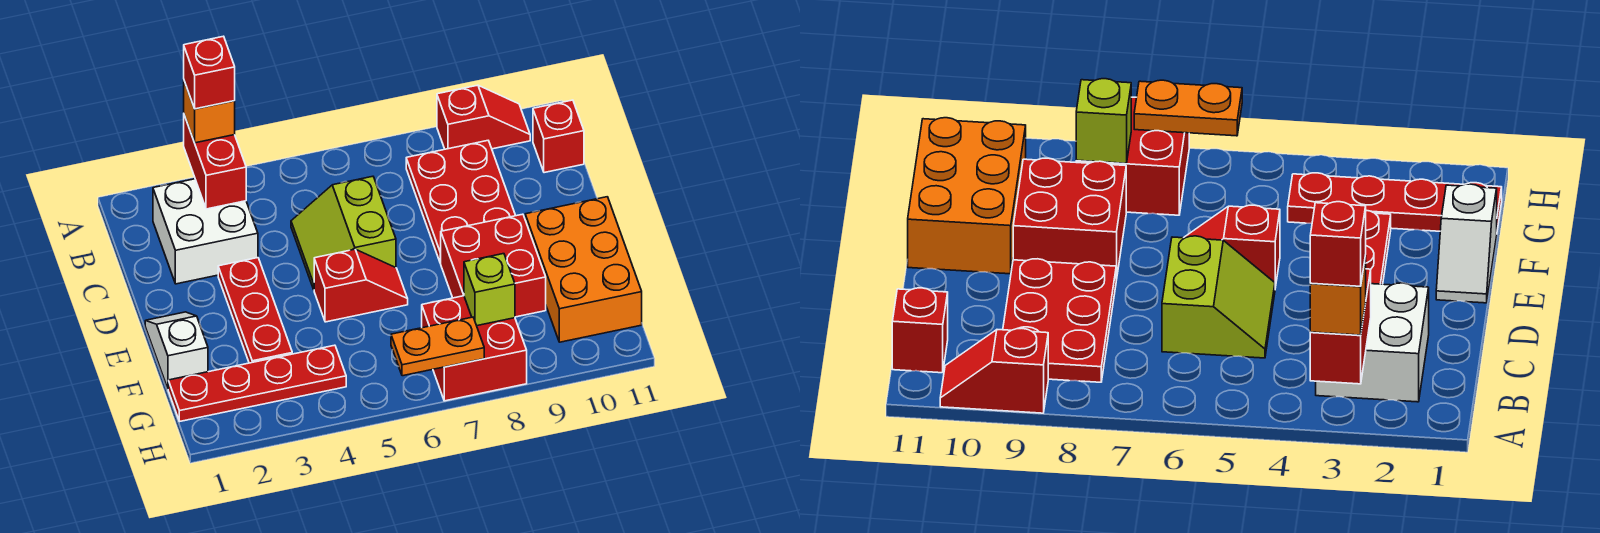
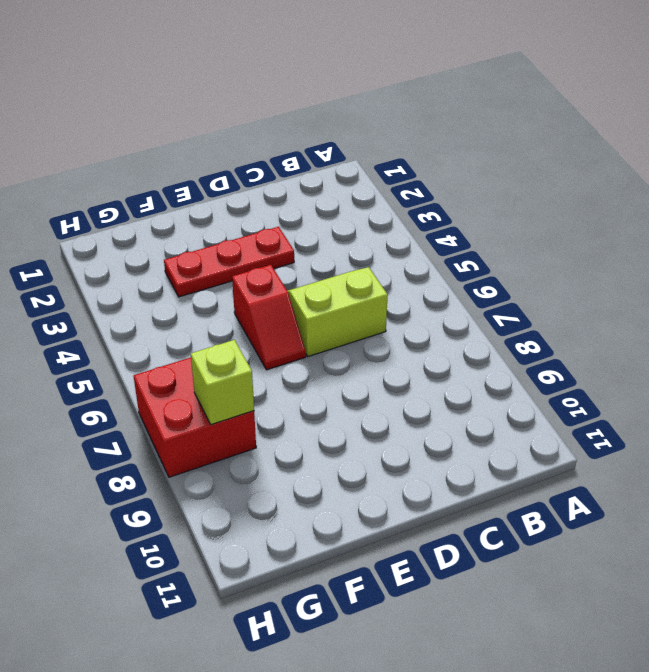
none -> red 1x2 slope [437,85,530,149]
none -> white 2x2 brick [153,179,258,284]
none -> red 2x3 plate [406,141,516,263]

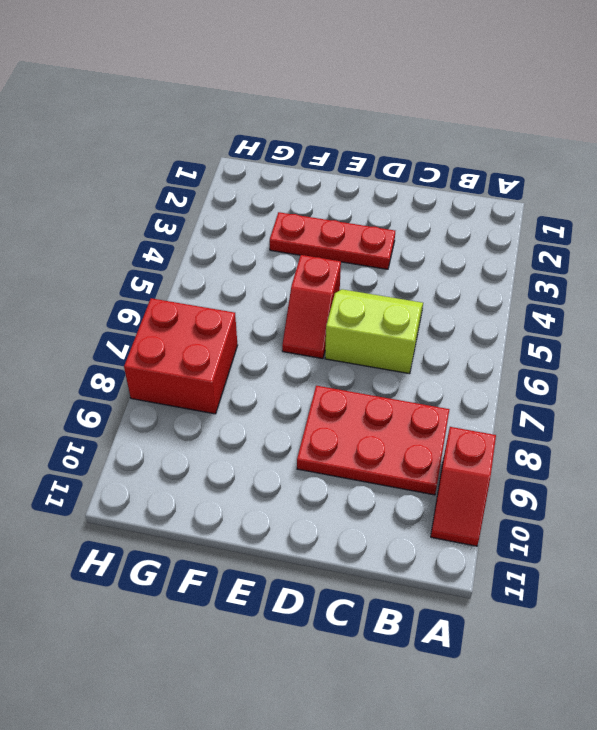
none -> white 2x2 brick [153,179,258,284]
none -> red 1x1 brick [533,100,584,173]
none -> white 1x2 slope [145,312,208,388]

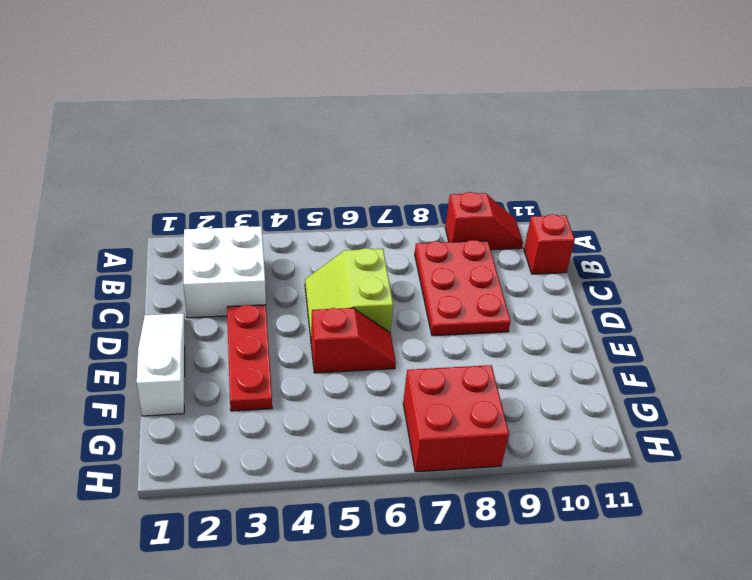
white 1x3 slope [137,313,185,416] -> white 1x2 slope [145,312,208,388]
none -> red 2x2 brick [440,214,546,317]
none -> orange 2x3 brick [525,197,642,342]
none -> red 1x4 plate [168,345,346,421]

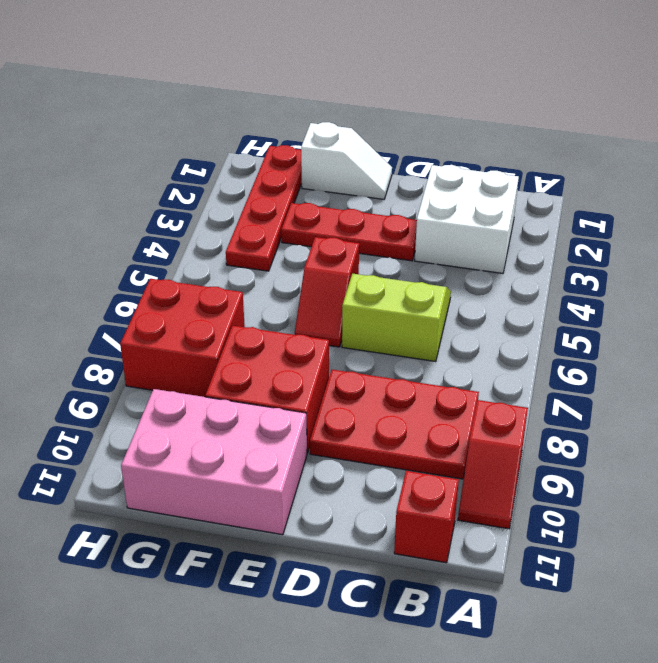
pink 2x3 brick [121,389,307,535] -> orange 2x3 brick [525,197,642,342]
none -> red 1x2 brick [184,115,246,209]
none -> lime 1x1 brick [464,254,515,326]
none -> orange 1x2 plate [391,317,484,376]

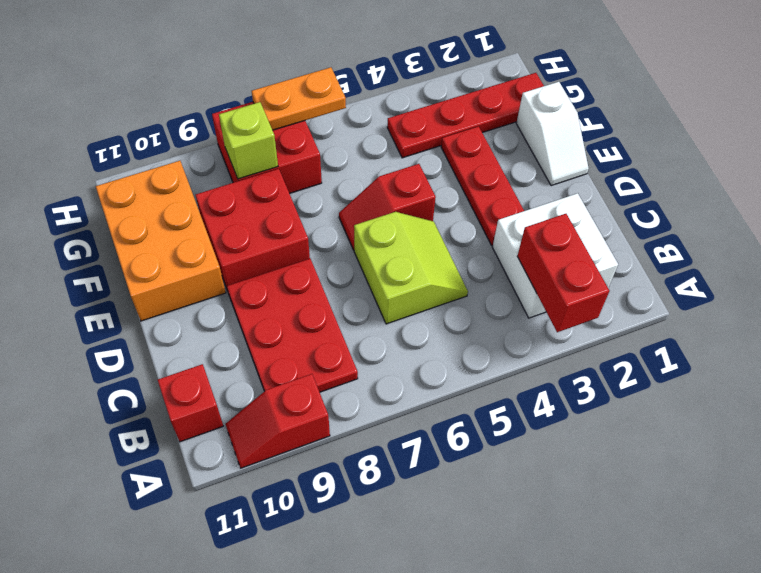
none -> orange 1x1 brick [184,81,235,143]
none -> red 1x1 brick [184,36,235,109]

